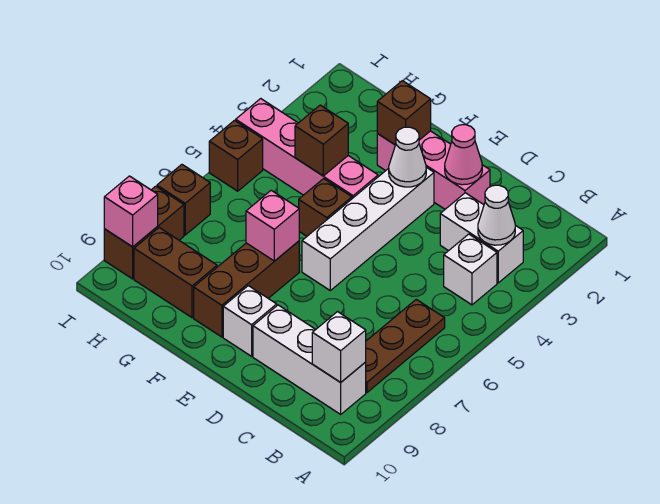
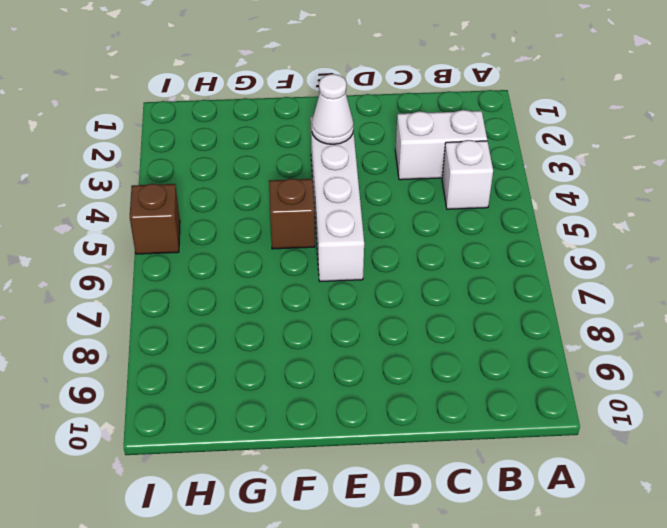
none -> brown 1x3 plate [366,299,445,392]
none -> white 1x3 brick [253,305,366,414]
none -> pink 1x3 brick [377,131,490,209]

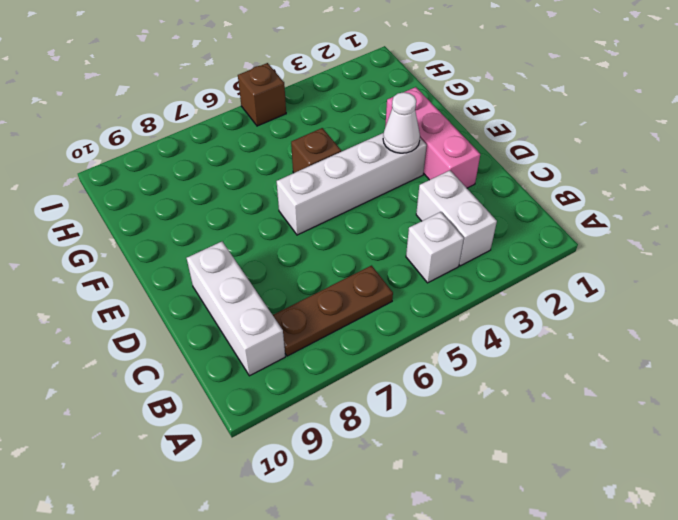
none -> white 1x1 brick [223,286,277,356]
none -> pink 1x4 brick [236,99,378,198]
none -> brown 1x3 brick [194,241,299,337]

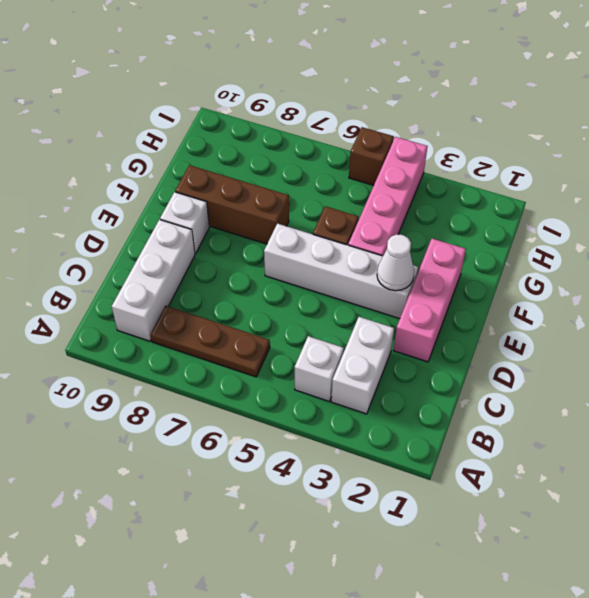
none -> brown 1x2 brick [134,228,217,318]
none -> brown 1x1 brick [157,165,210,235]
none -> brown 1x2 brick [104,186,184,279]

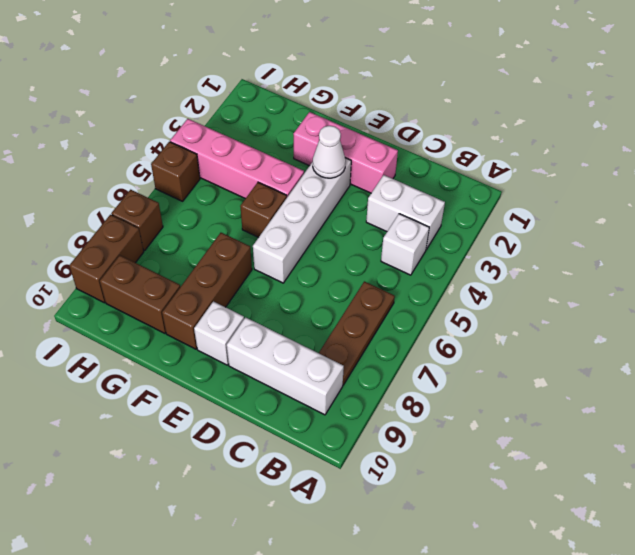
none -> white 1x1 cone [478,185,515,245]
none -> white 1x1 brick [312,312,366,382]
none -> pink 1x1 cone [445,125,482,185]

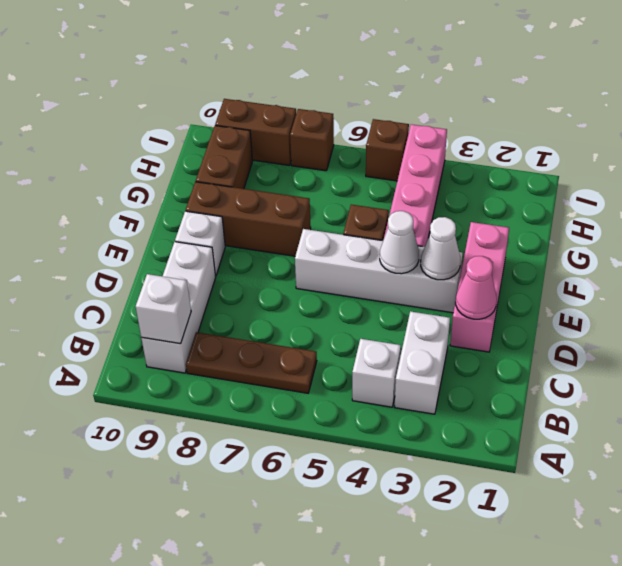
white 1x1 cone [380,211,419,274] -> white 1x1 cone moved to [478,185,515,245]
none -> brown 1x1 brick [377,81,431,145]
none -> pink 1x1 brick [246,190,299,261]
none -> brown 1x1 brick [295,105,348,176]

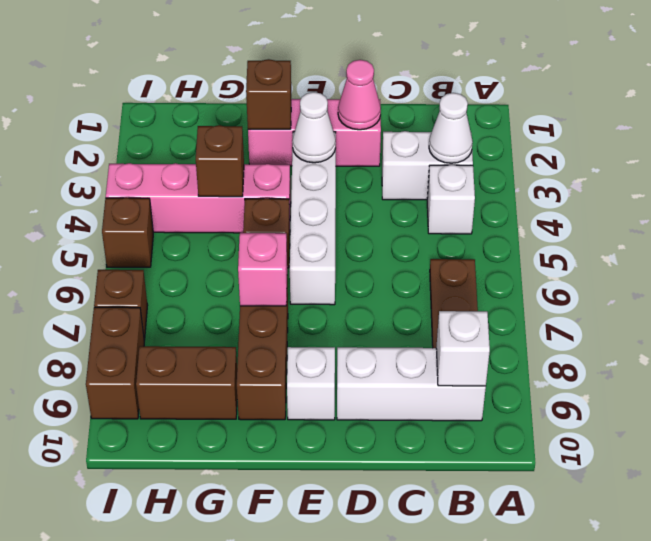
none -> pink 1x1 brick [104,176,158,247]

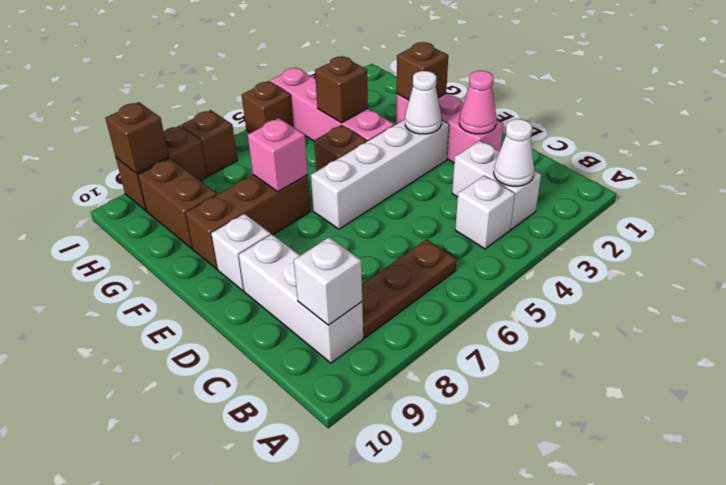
brown 1x1 brick [105,102,169,174] -> pink 1x1 brick [104,176,158,247]

